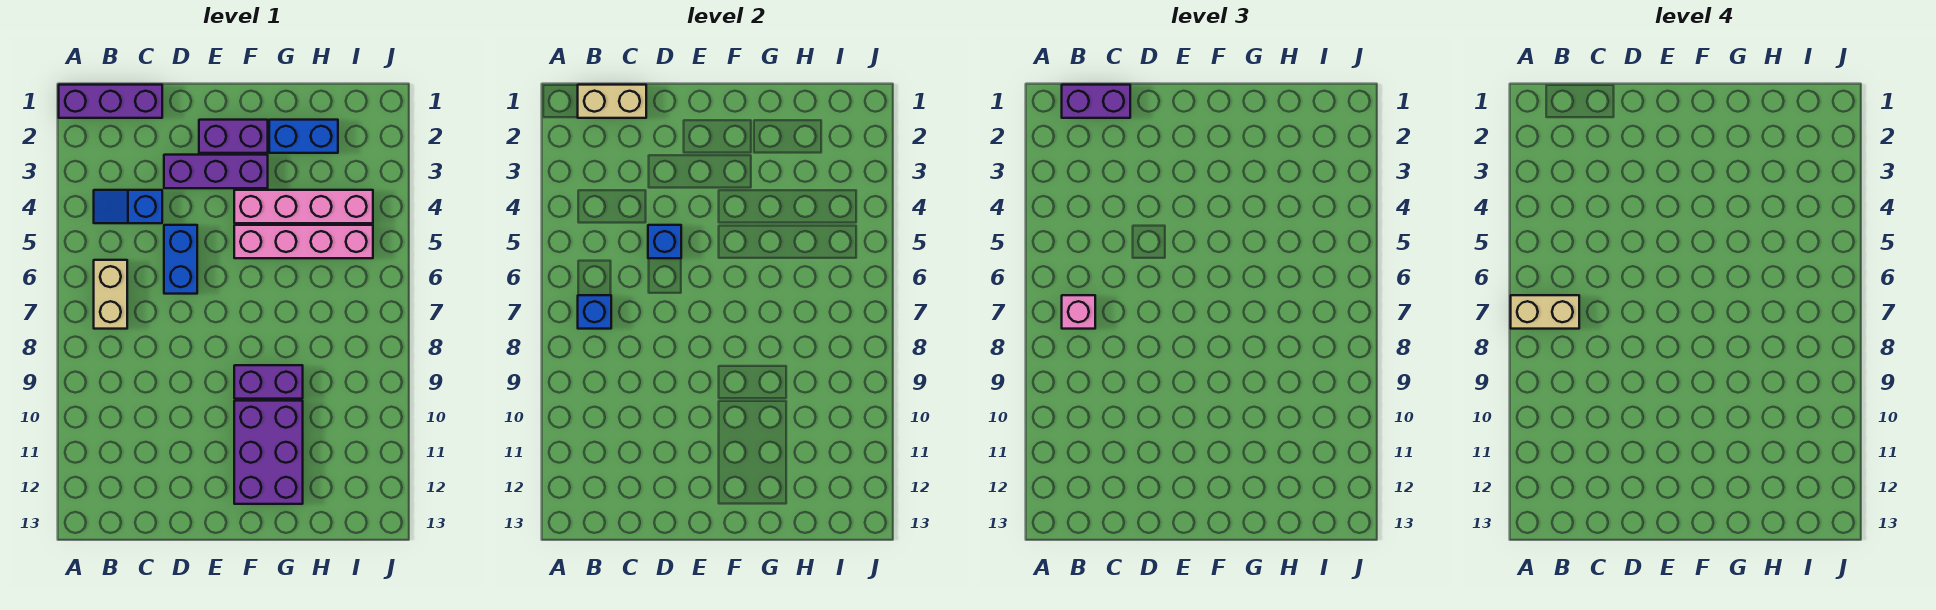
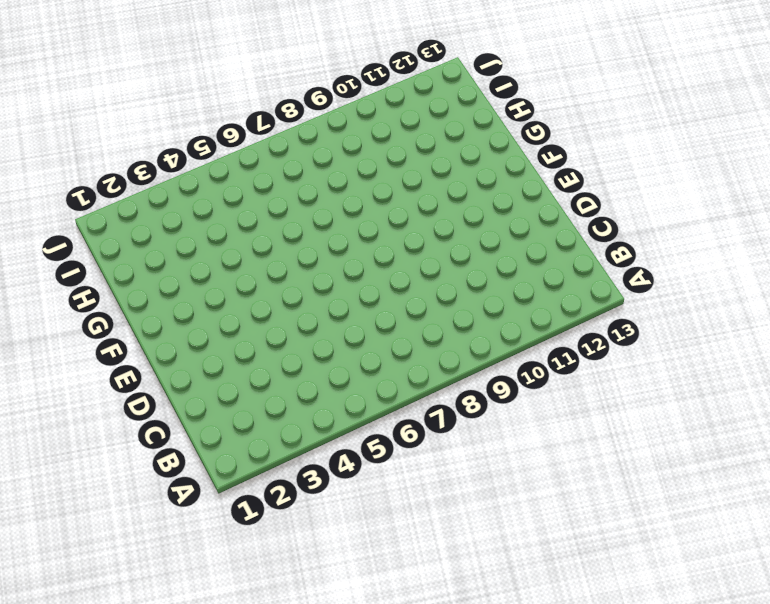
none -> purple 1x3 brick [59,85,162,118]
none -> blue 1x2 slope [94,190,162,223]
none -> tan 1x2 brick [94,260,127,329]

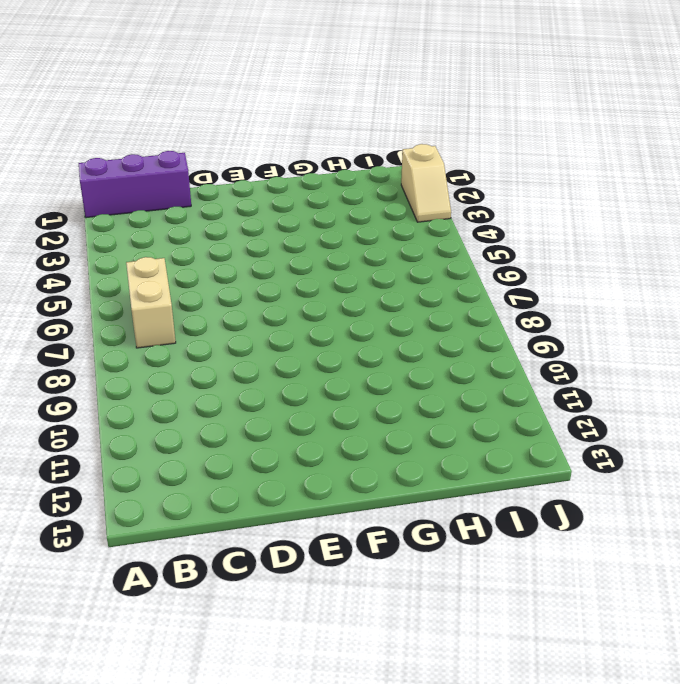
tan 1x2 slope [401,144,451,222] -> none
none -> blue 1x2 slope [94,190,162,223]
none -> purple 1x3 brick [164,155,268,188]
none -> blue 1x2 brick [164,225,197,294]

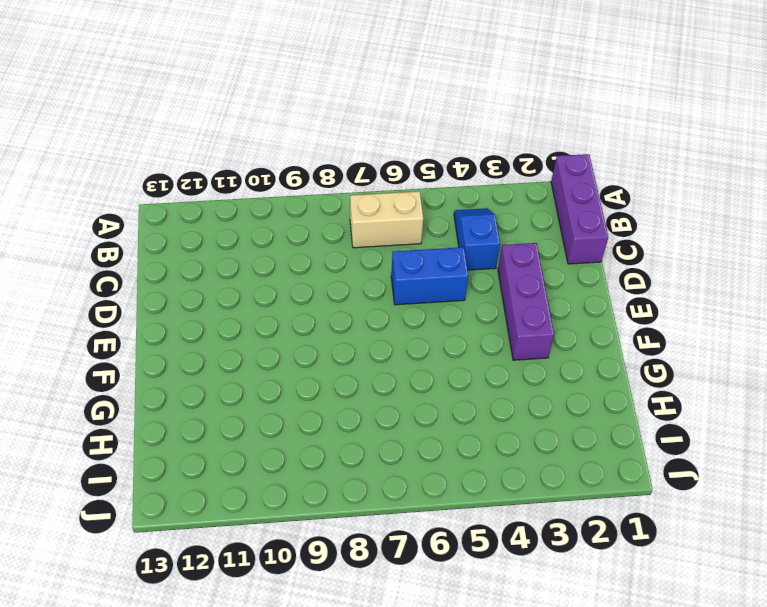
none -> purple 1x2 brick [199,120,268,153]
none -> pink 1x4 brick [234,190,373,223]
none -> pink 1x4 brick [234,225,373,258]

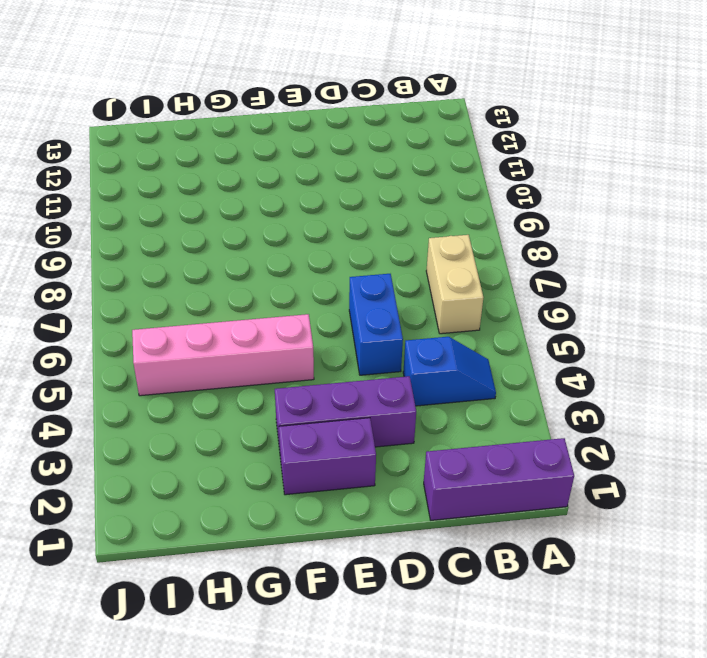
none -> pink 1x4 brick [234,190,373,223]
none -> purple 1x2 brick [234,365,303,399]
none -> purple 2x3 brick [234,401,303,504]

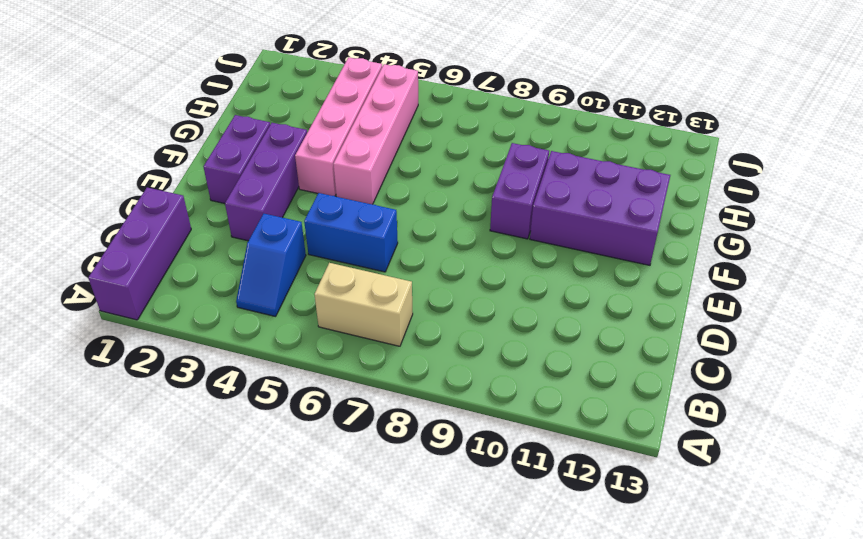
none -> blue 1x2 brick [269,120,338,153]
none -> tan 1x2 brick [578,85,646,118]
none -> blue 1x1 brick [578,295,611,329]

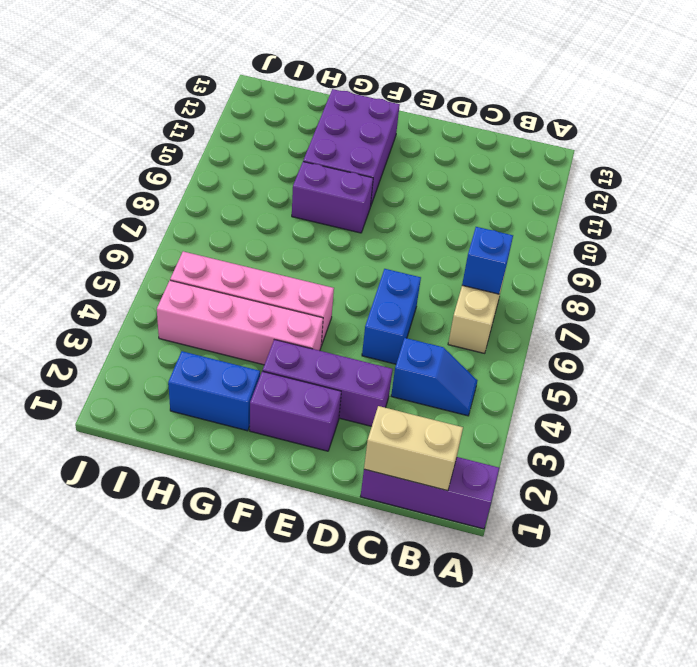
none -> blue 1x1 brick [648,225,681,258]
none -> purple 1x2 brick [1062,85,1130,118]
none -> pink 1x1 brick [1062,295,1095,329]

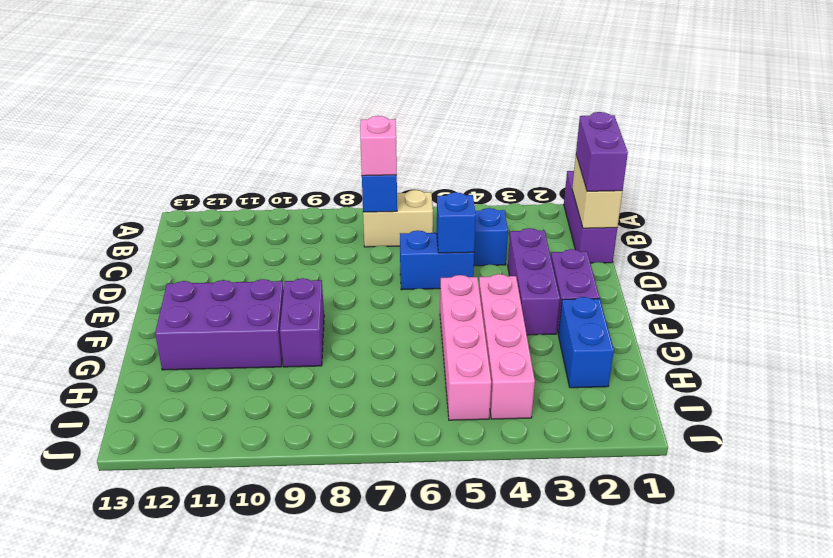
none -> tan 1x2 brick [1511,295,1579,329]

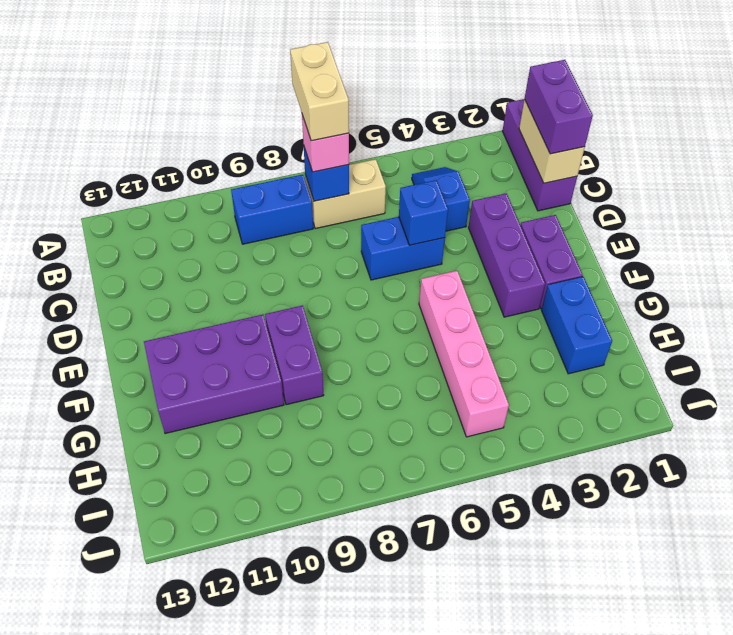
blue 1x2 brick [231,175,313,244] -> none
none -> pink 1x4 brick [234,190,373,223]

